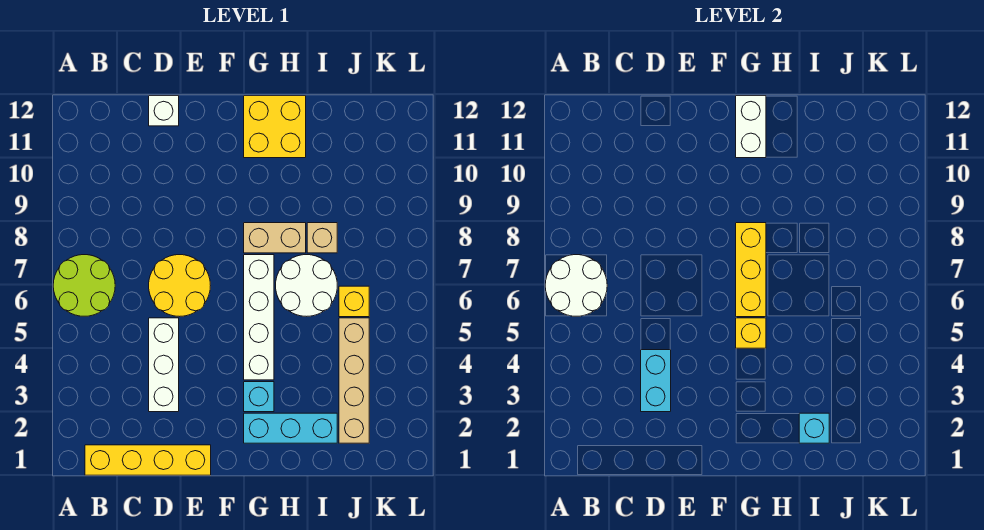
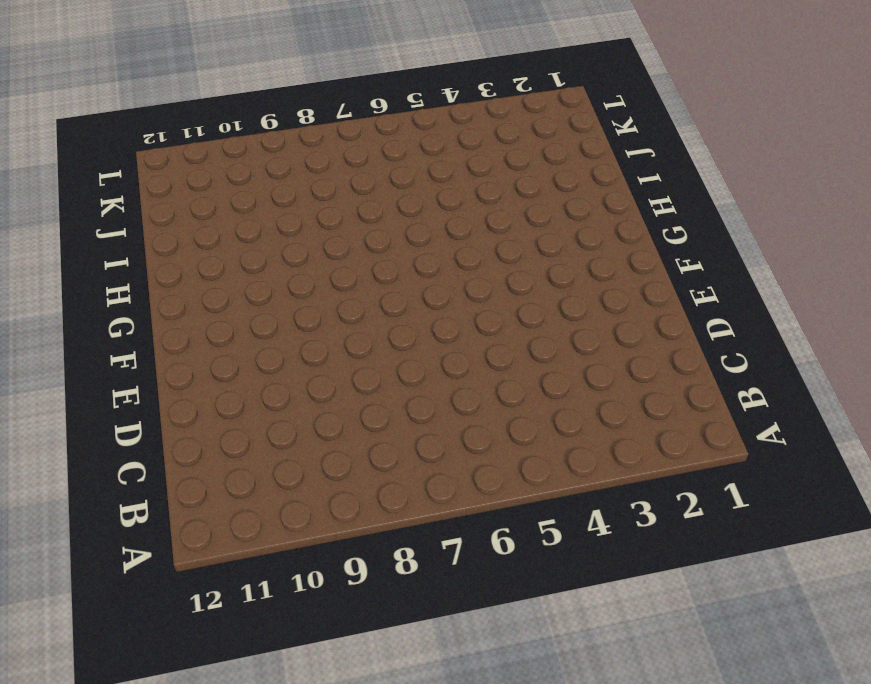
none -> lime 2x2 round brick [53,255,115,316]
none -> yellow 1x4 brick [85,445,211,475]
none -> white 1x3 brick [149,318,179,412]

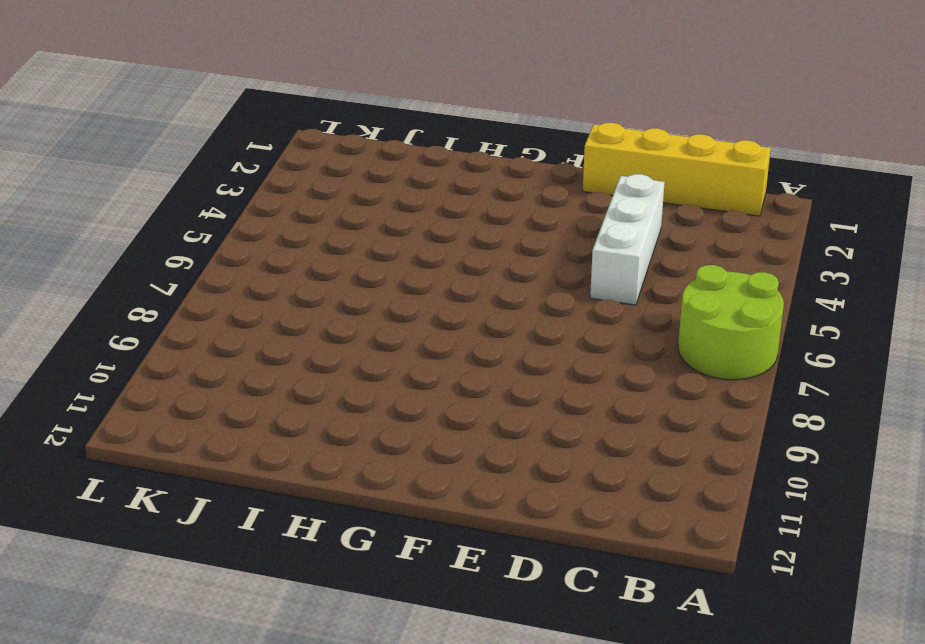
none -> yellow 2x2 round brick [149,255,210,316]
none -> white 1x1 brick [149,96,179,126]
none -> cyan 1x3 brick [244,413,337,443]

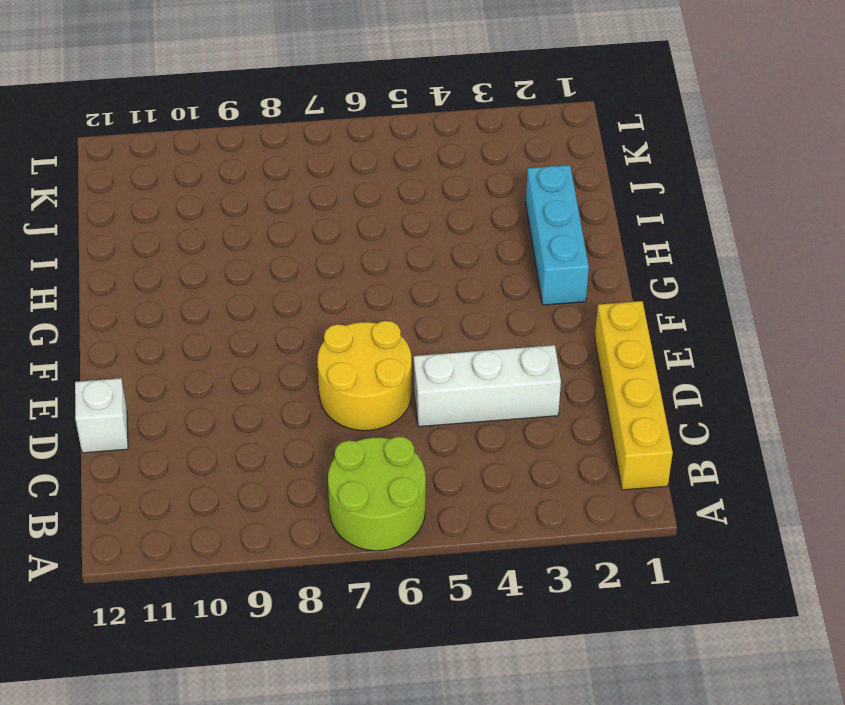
none -> cyan 1x1 brick [244,382,274,412]
none -> white 1x4 brick [244,255,274,380]
none -> tan 1x2 brick [244,223,306,253]

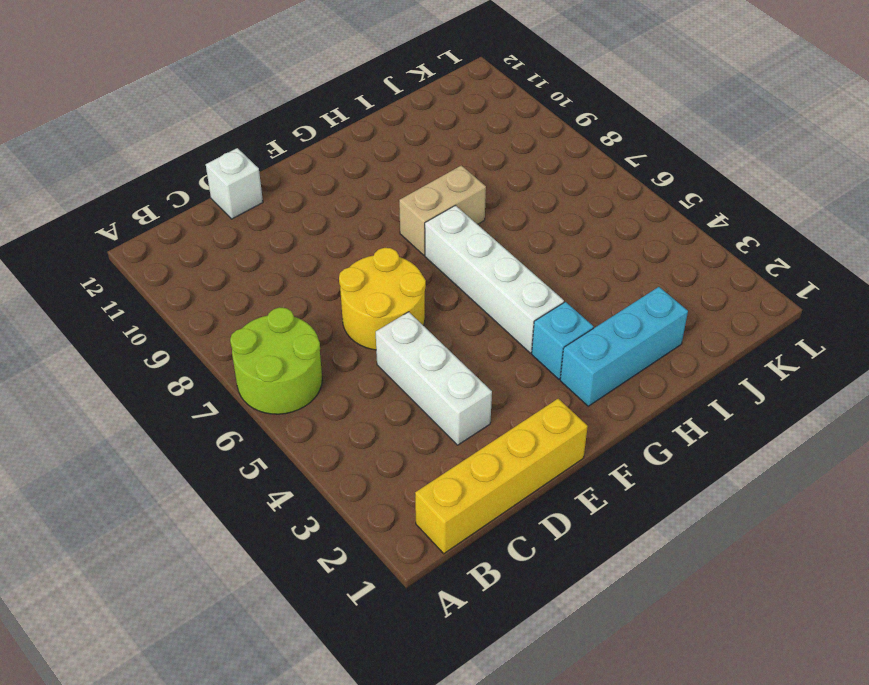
none -> yellow 2x2 brick [244,96,306,158]
none -> white 2x2 round brick [276,255,337,316]
none -> tan 1x1 brick [307,223,337,253]

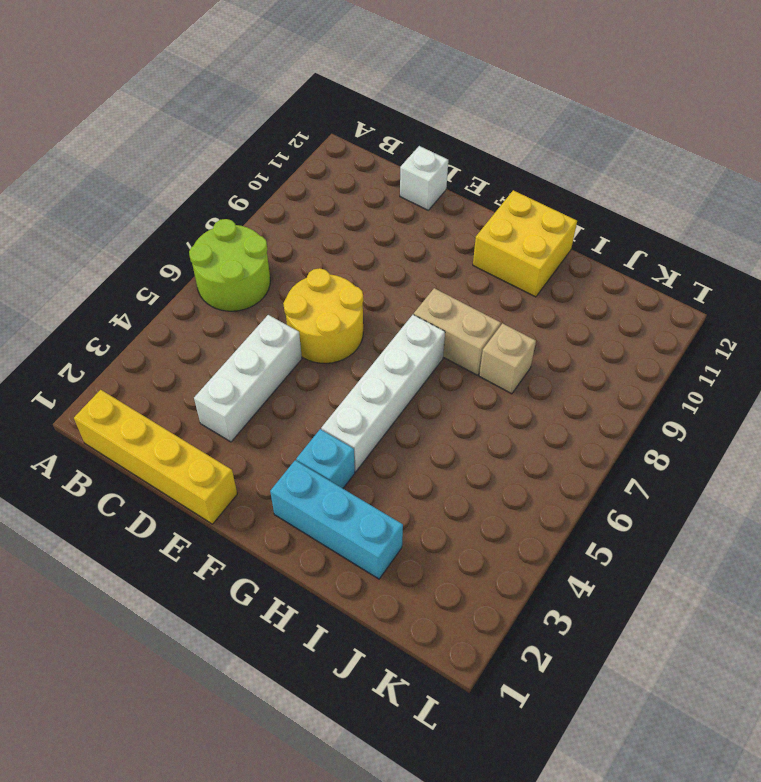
none -> white 2x2 round brick [276,255,337,316]
none -> tan 1x4 brick [339,318,369,443]
none -> yellow 1x1 brick [339,286,369,317]

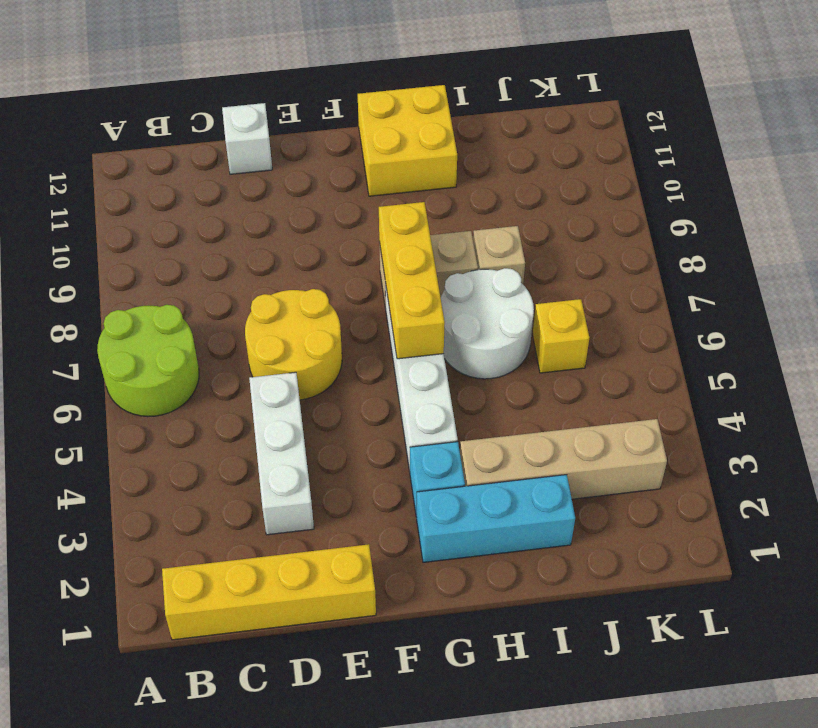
tan 1x4 brick [460,419,667,499] -> tan 1x4 brick turned to [339,318,369,443]
none -> white 2x2 round brick [545,255,607,316]
none -> cyan 1x2 brick [641,350,671,412]
none -> yellow 1x1 brick [736,318,766,348]

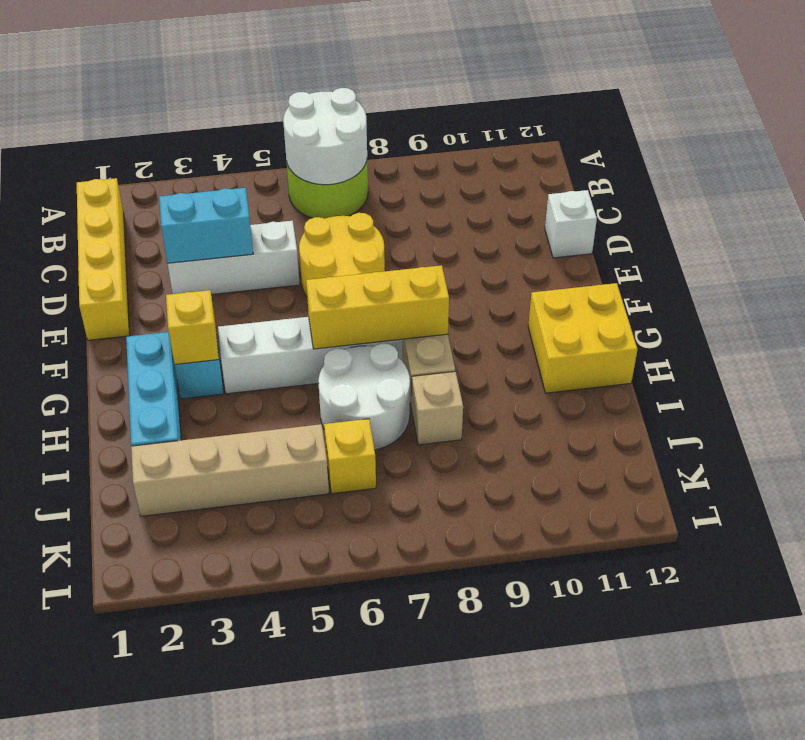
yellow 1x1 brick [166,290,219,364] -> yellow 1x1 brick moved to [736,318,766,348]
none -> white 1x2 brick [736,96,766,158]
none -> cyan 1x1 brick [799,413,829,443]

